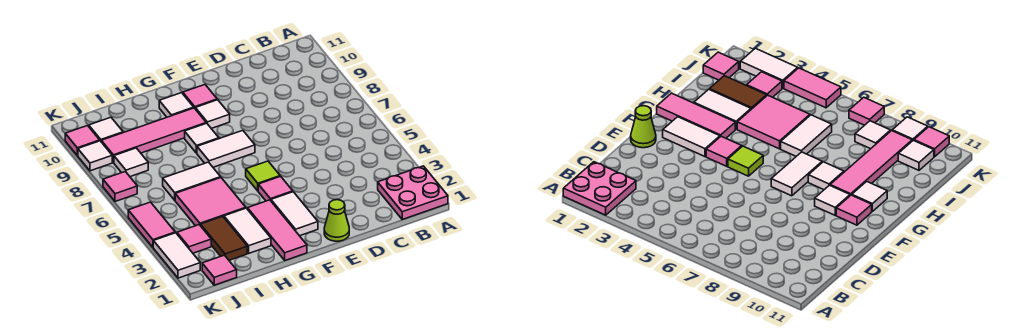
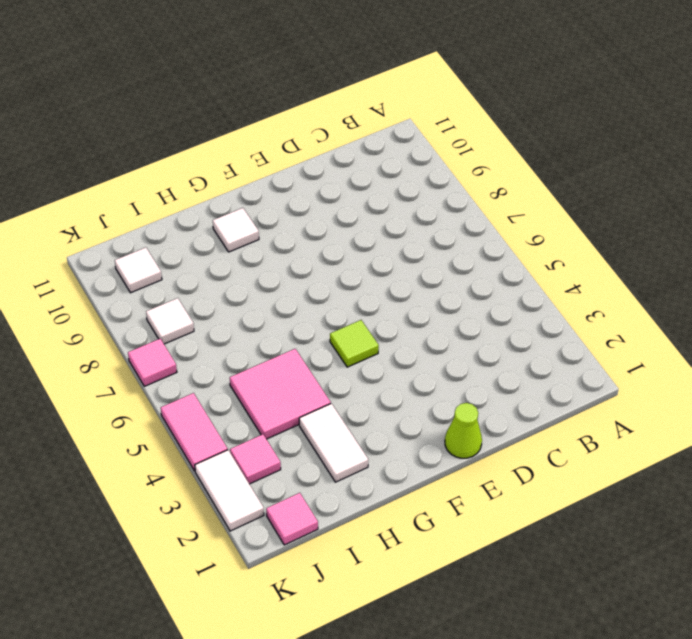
none -> pink 2x2 plate [378,166,448,219]
none -> white 1x2 tile [271,192,318,236]
none -> pink 1x1 tile [258,176,293,201]

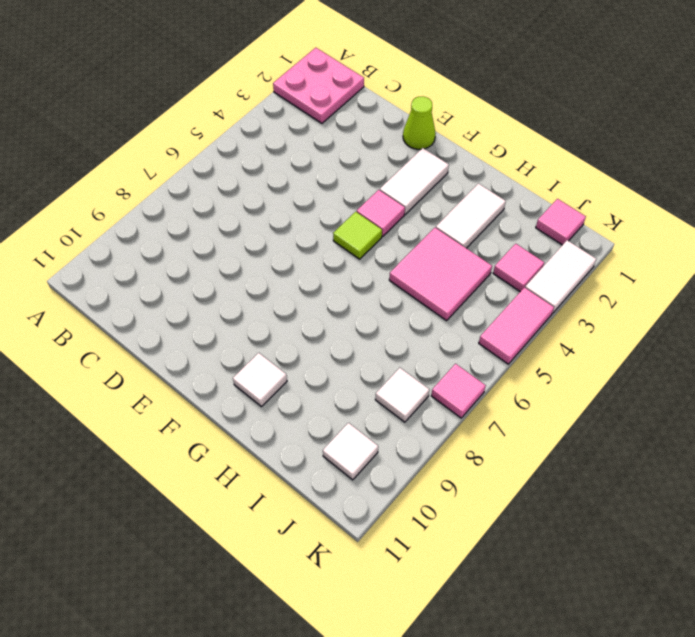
none -> white 1x2 tile [197,130,255,167]
none -> white 1x1 tile [195,100,230,129]
none -> pink 1x1 tile [183,85,217,108]

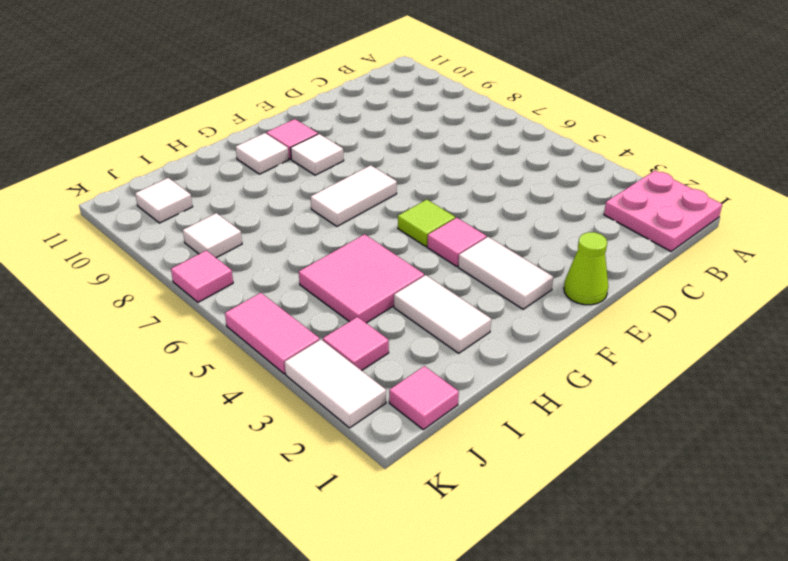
none -> pink 1x3 tile [247,200,307,260]
none -> white 1x1 tile [185,123,219,153]
none -> pink 1x4 tile [101,108,206,163]

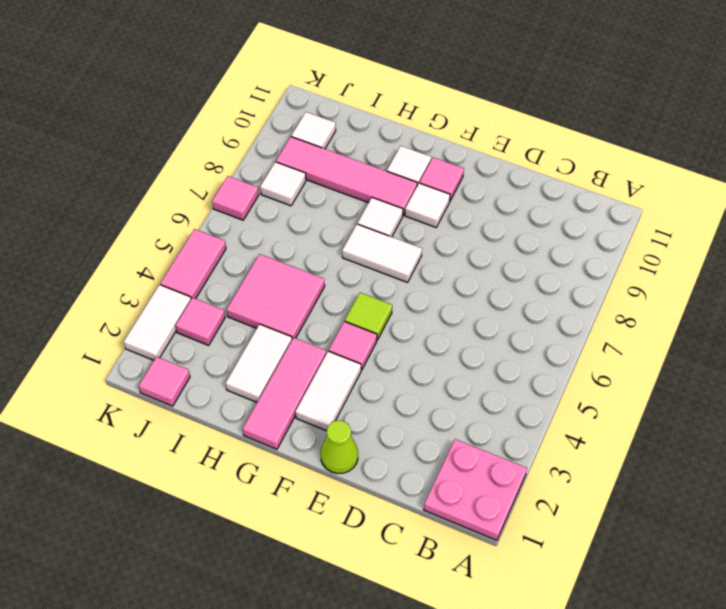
none -> white 1x2 tile [163,162,221,200]
none -> brown 1x2 tile [200,216,247,260]
none -> white 1x1 tile [78,141,112,171]

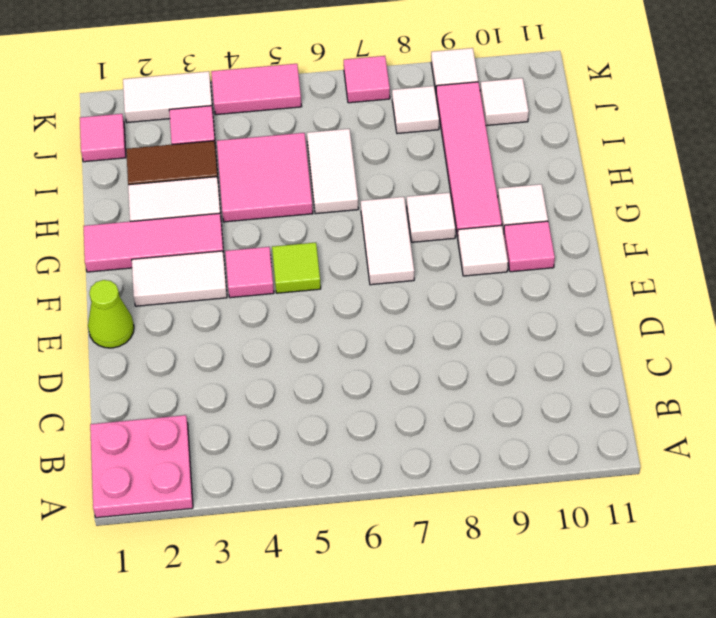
none -> pink 1x1 tile [65,126,100,155]

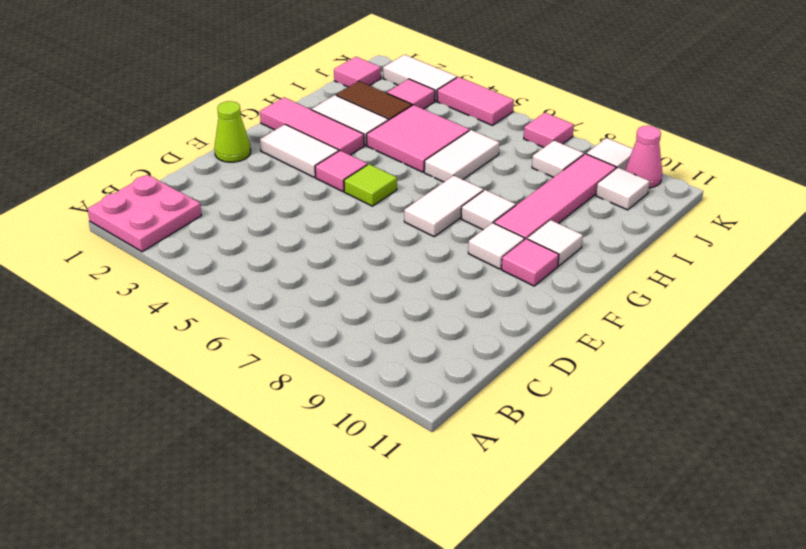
pink 1x1 cone [625,126,662,188] -> pink 1x1 tile [65,126,100,155]

